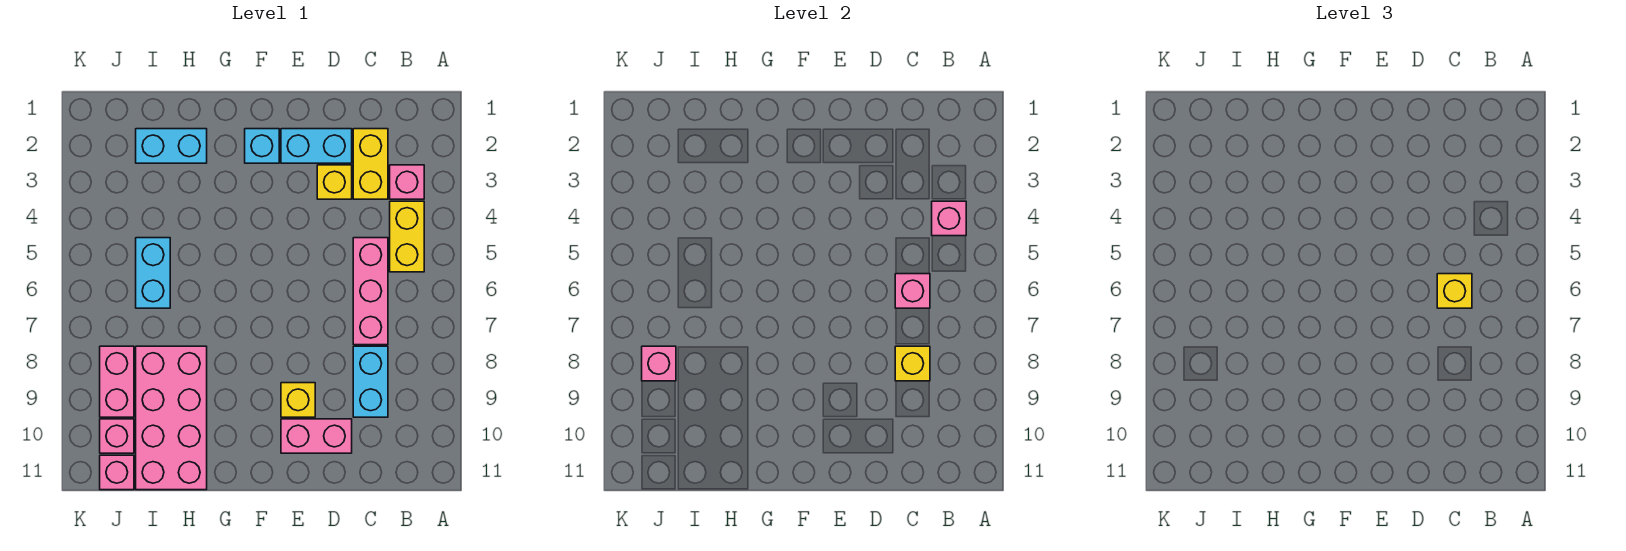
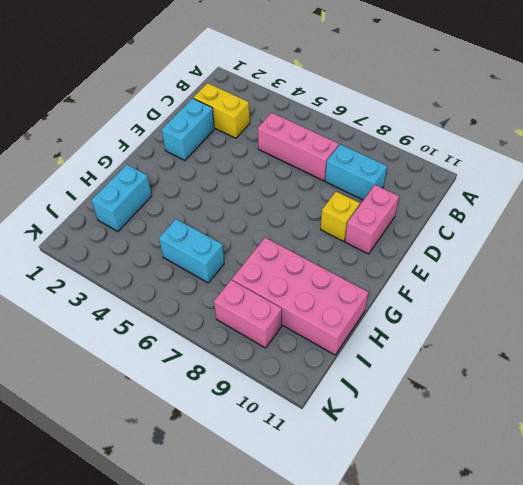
none -> pink 1x1 brick [390,165,424,199]
none -> yellow 1x2 brick [390,201,424,272]
none -> yellow 1x1 brick [317,165,352,199]

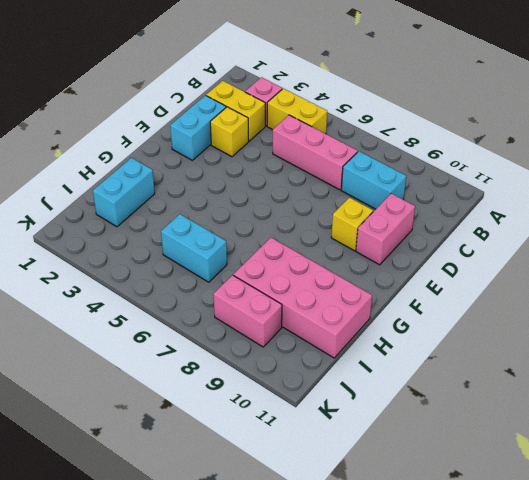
none -> cyan 1x1 brick [245,129,279,163]
none -> pink 1x1 brick [100,419,134,453]
none -> pink 1x1 brick [100,455,134,490]

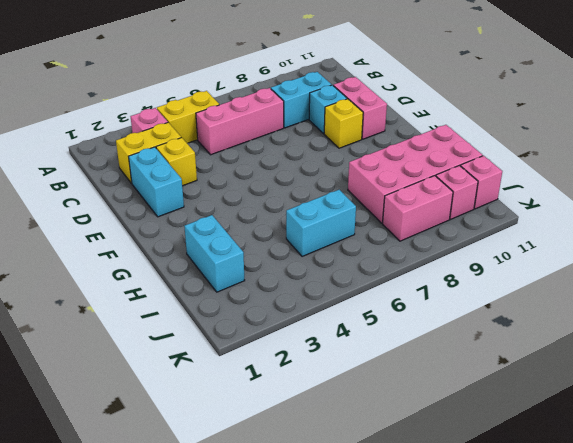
cyan 1x1 brick [309,85,347,133] -> cyan 1x1 brick moved to [245,129,279,163]
none -> pink 1x1 brick [932,201,966,236]
none -> pink 1x1 brick [895,274,930,308]
none -> yellow 1x1 brick [895,346,930,381]

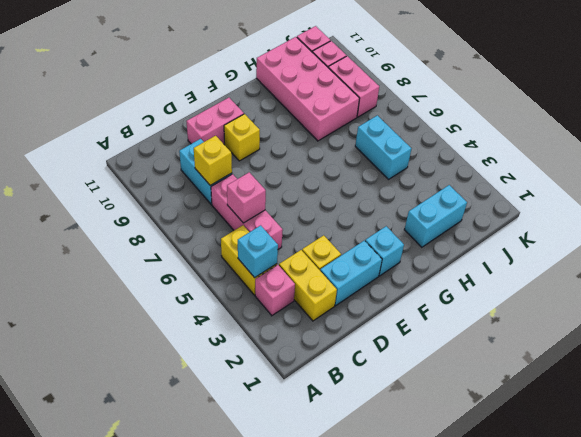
cyan 1x1 brick [238,225,278,278] -> pink 1x1 brick [932,201,966,236]
none -> pink 1x1 brick [642,346,676,381]
none -> yellow 1x1 brick [1437,274,1472,308]

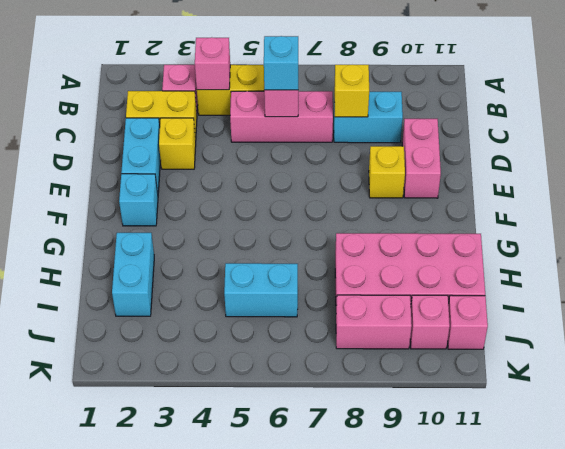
cyan 1x1 brick [264,36,298,90] -> yellow 1x1 brick [1437,274,1472,308]
none -> pink 1x1 brick [642,346,676,381]

